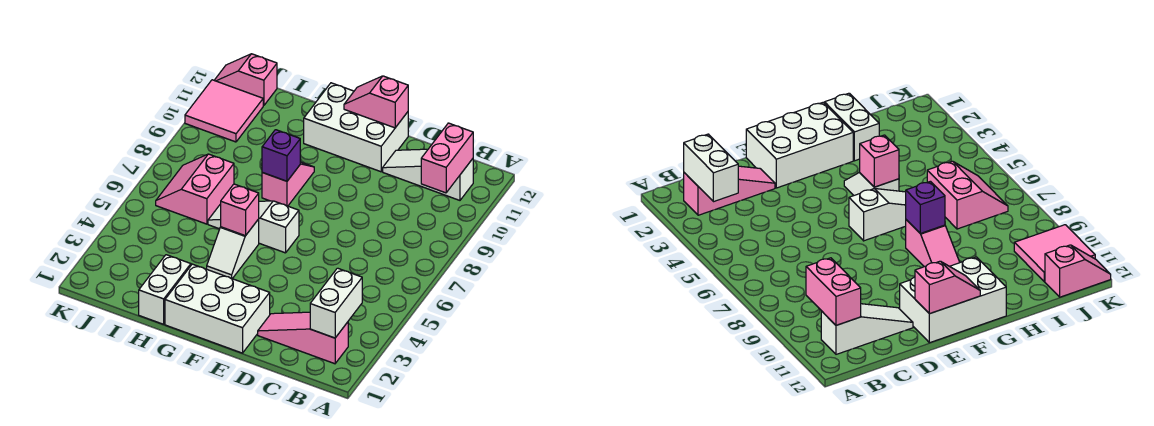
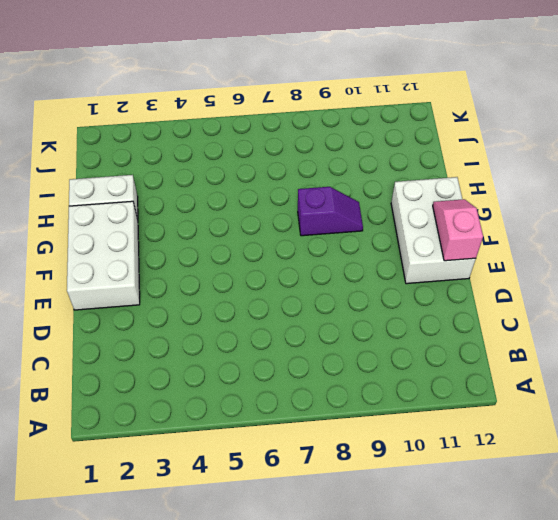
purple 1x2 slope [298,187,363,236] -> pink 1x2 slope [262,162,314,206]
none -> pink 1x3 slope [258,312,348,364]
none -> white 1x3 slope [383,149,473,200]
none -> white 1x3 slope [208,201,299,253]

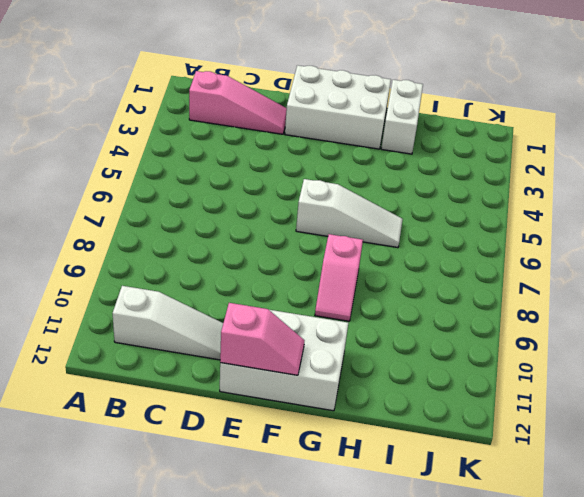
none -> white 1x2 slope [207,219,259,279]
none -> pink 2x2 slope [156,154,234,224]
none -> pink 2x2 tile [185,80,263,142]

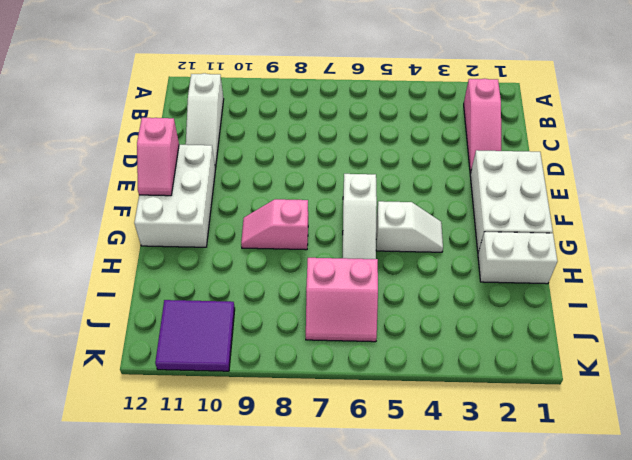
purple 2x2 tile [155,300,235,371] -> pink 2x2 tile [185,80,263,142]
none -> pink 1x2 slope [214,54,277,106]
none -> white 1x2 brick [310,268,362,338]
none -> pink 1x2 brick [421,123,473,193]

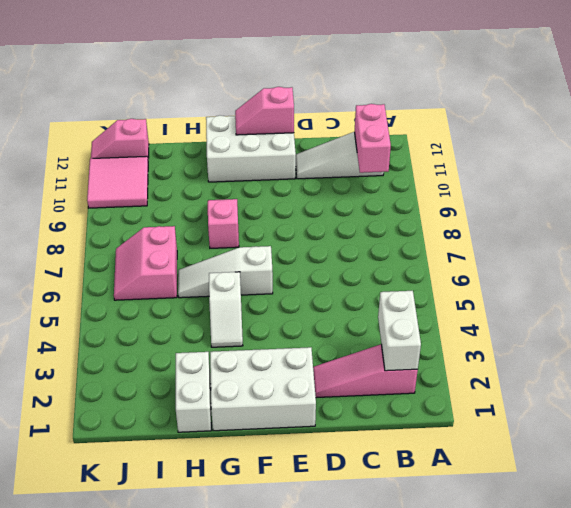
none -> pink 1x1 brick [221,184,259,236]
none -> purple 1x1 brick [262,130,300,181]

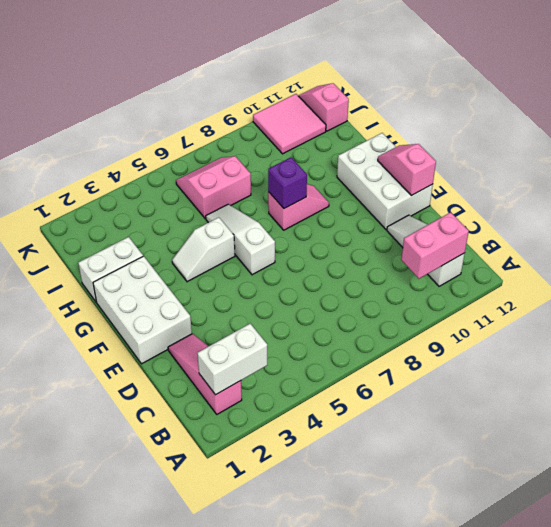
none -> pink 1x1 brick [221,184,259,236]

